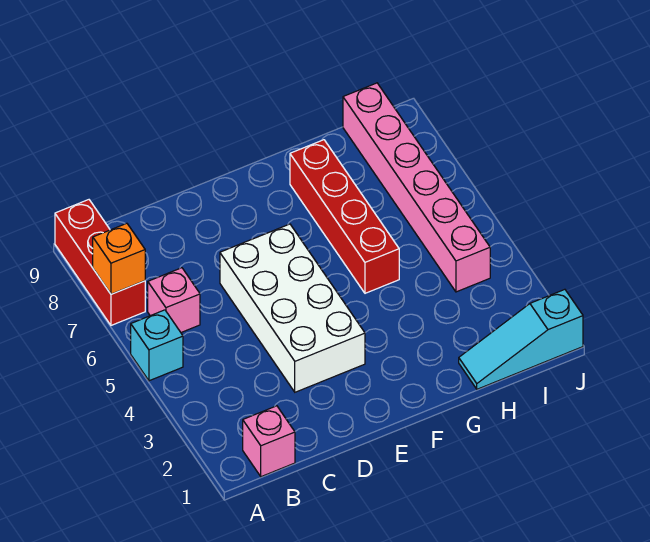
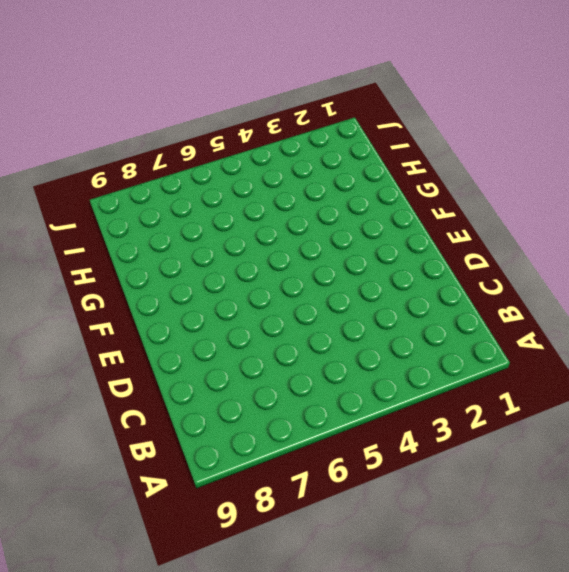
none -> cyan 1x1 brick [131,310,183,381]
none -> red 1x3 brick [55,200,145,325]

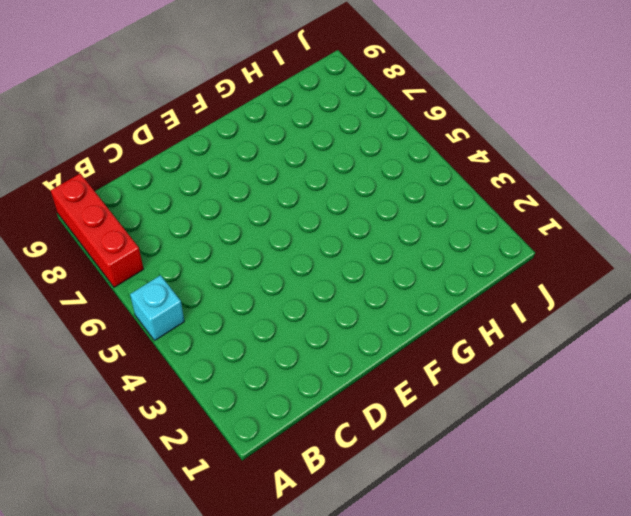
none -> pink 1x1 brick [243,406,295,477]
none -> pink 1x1 brick [148,268,200,332]

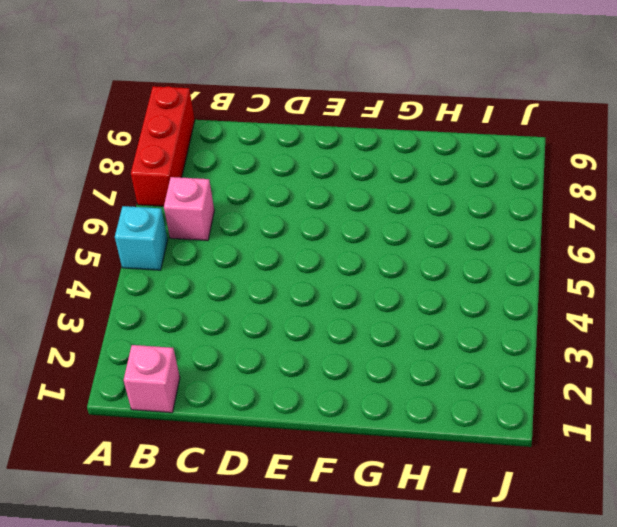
none -> white 2x4 brick [220,224,365,392]
none -> red 1x4 brick [290,140,399,293]

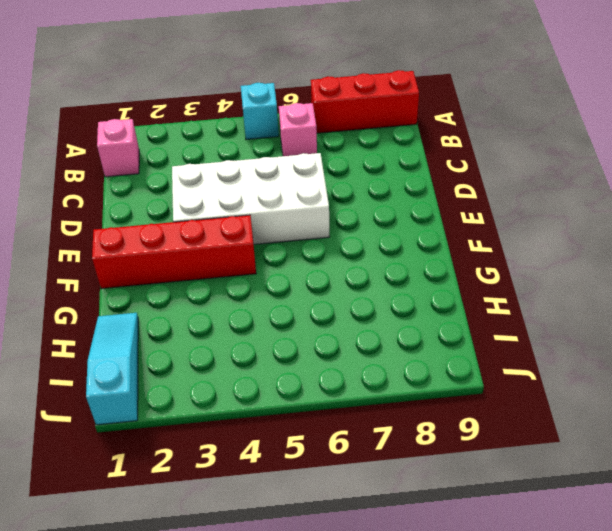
red 1x4 brick [92,215,256,289] -> red 1x4 brick moved to [290,140,399,293]
none -> pink 1x6 brick [343,83,490,292]
none -> orange 1x1 brick [93,223,145,294]

